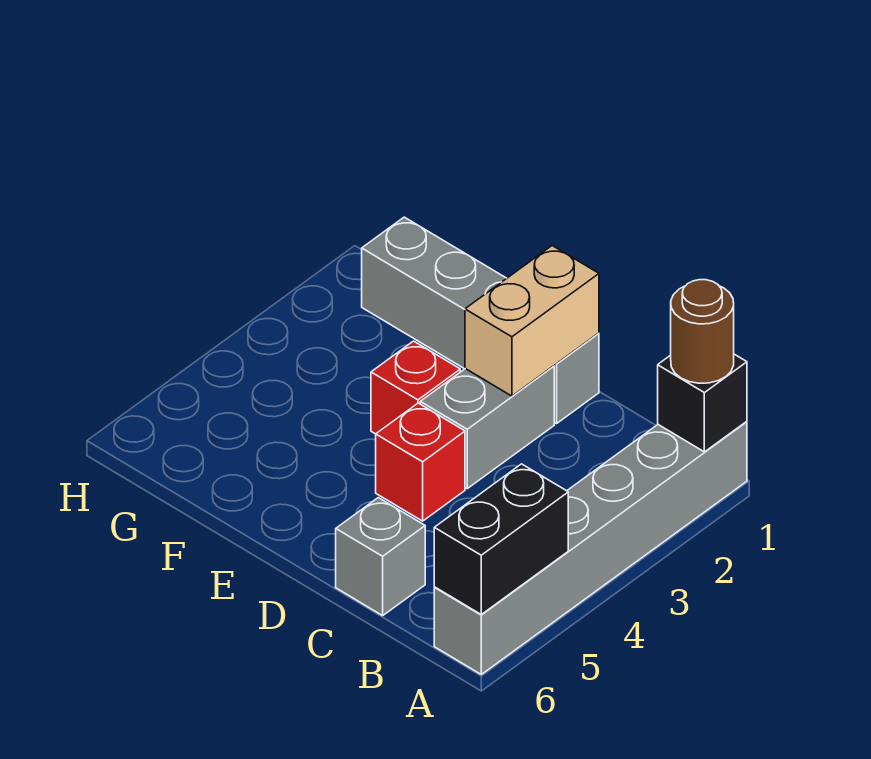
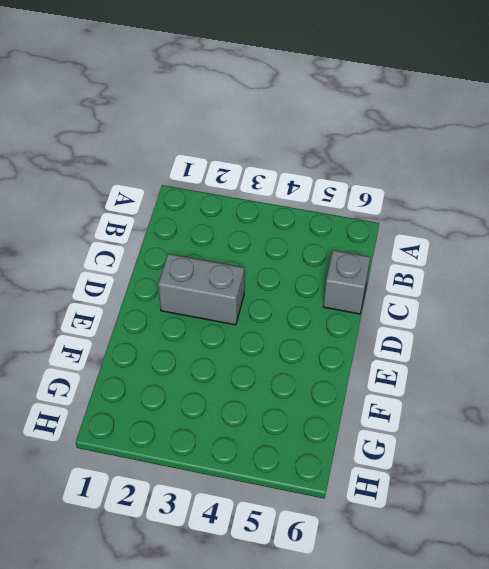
none -> grey 1x6 brick [434,422,747,674]
none -> grey 1x4 brick [362,217,599,424]

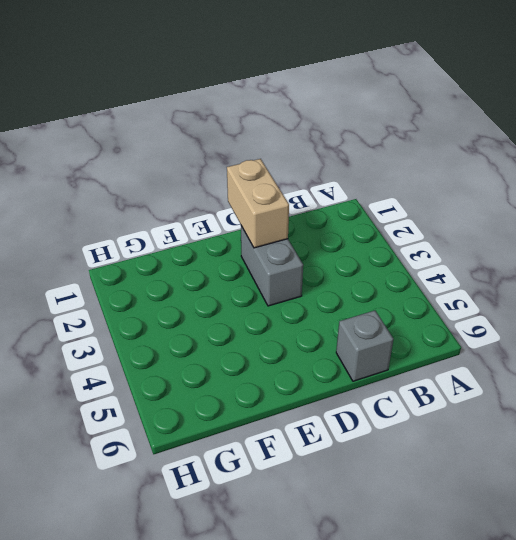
none -> grey 1x6 brick [434,422,747,674]
none -> grey 1x4 brick [362,217,599,424]

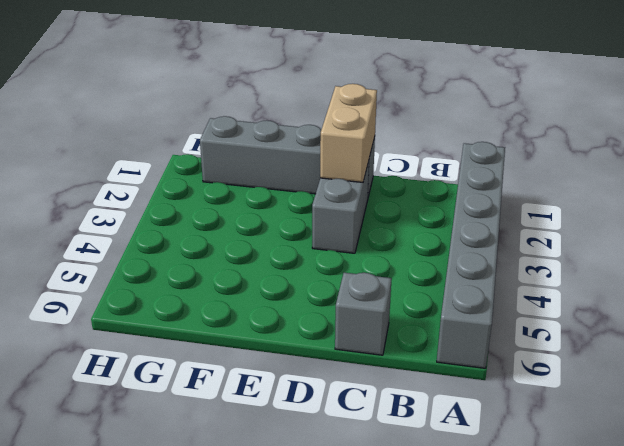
none -> red 1x1 brick [376,403,465,521]
none -> red 1x1 brick [371,341,460,434]

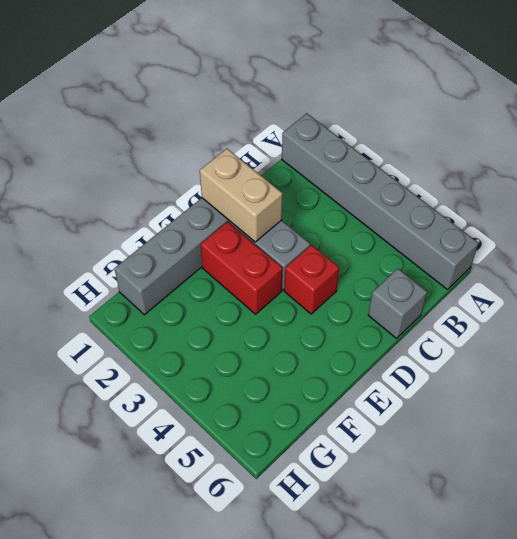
red 1x2 brick [201,222,283,314] -> red 1x1 brick [371,341,460,434]
none -> black 1x1 brick [658,354,747,452]
none -> black 1x2 brick [434,464,568,614]

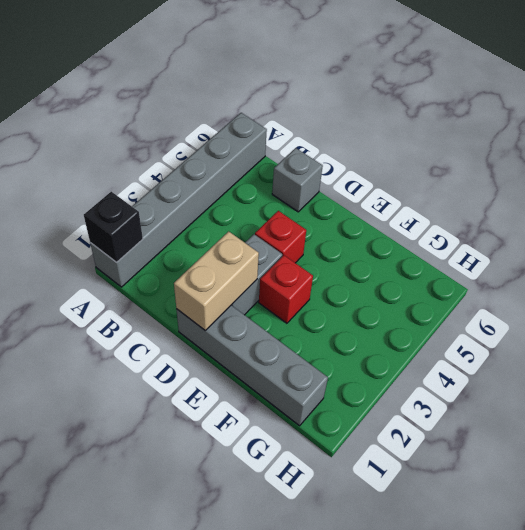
none -> black 1x2 brick [434,464,568,614]
none -> brown 1x1 round brick [671,280,734,383]

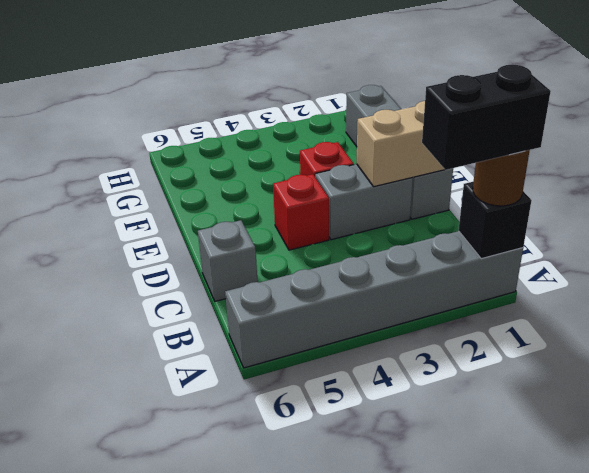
black 1x2 brick [422,65,551,170] -> black 1x2 brick moved to [434,464,568,614]

